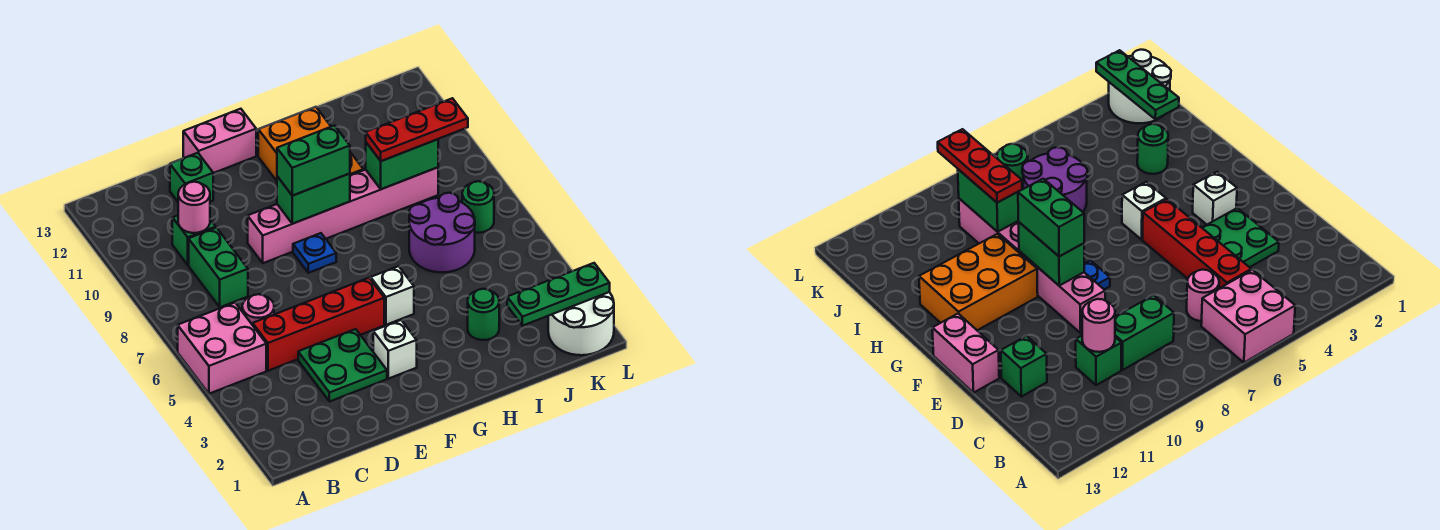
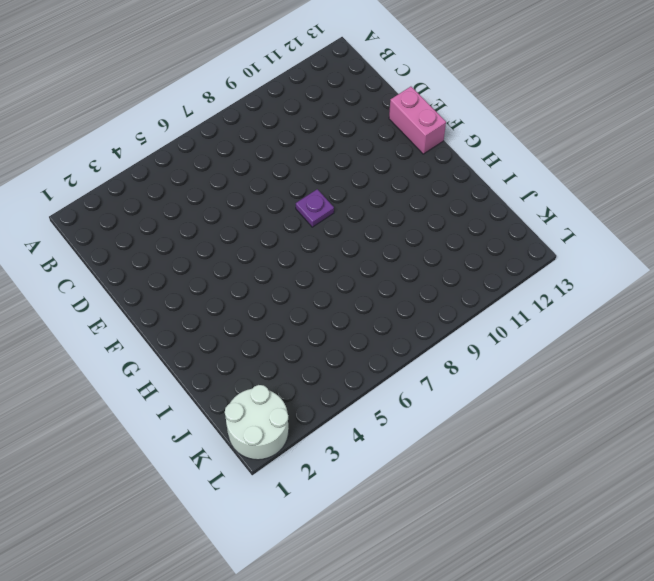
purple 1x1 plate [296,189,334,227] -> blue 1x1 plate [293,233,336,273]
none -> pink 2x2 brick [178,303,266,394]
none -> red 1x4 brick [253,278,384,371]
none -> pink 1x1 round brick [242,294,274,325]

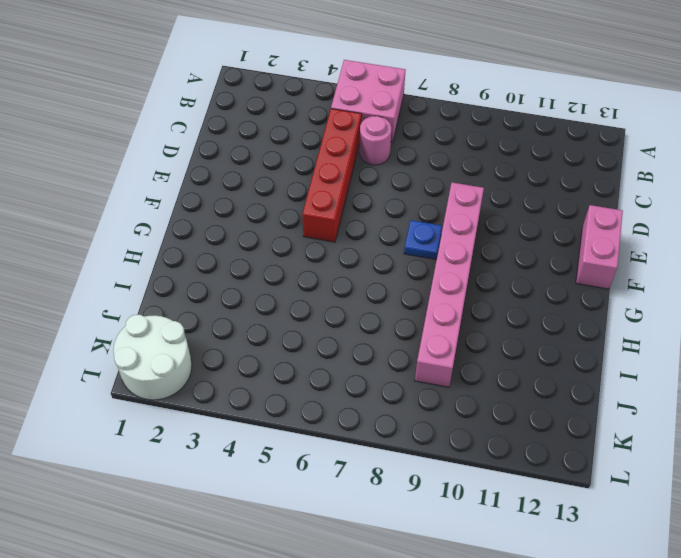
none -> green 1x2 brick [189,228,248,307]
none -> green 1x1 brick [172,215,216,265]
none -> green 2x2 plate [298,329,387,402]

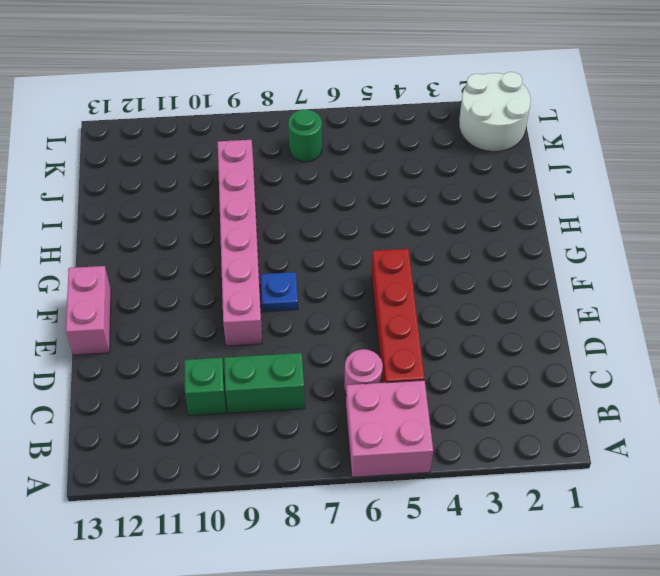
none -> green 2x2 plate [298,329,387,402]
none -> green 1x1 brick [170,153,213,202]
none -> white 1x1 brick [373,320,417,379]

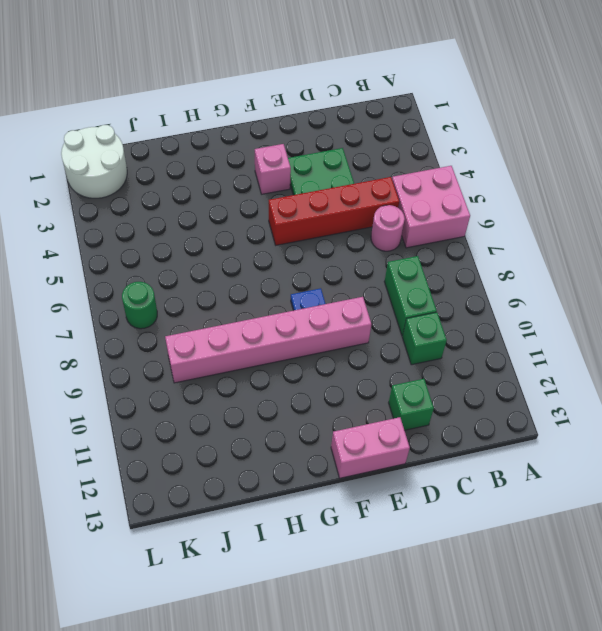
pink 1x1 brick [255,144,291,194] -> white 1x1 brick [373,320,417,379]
none -> white 1x1 brick [371,266,414,325]
none -> orange 2x3 brick [258,107,363,181]
none -> green 1x1 round brick [468,289,499,340]

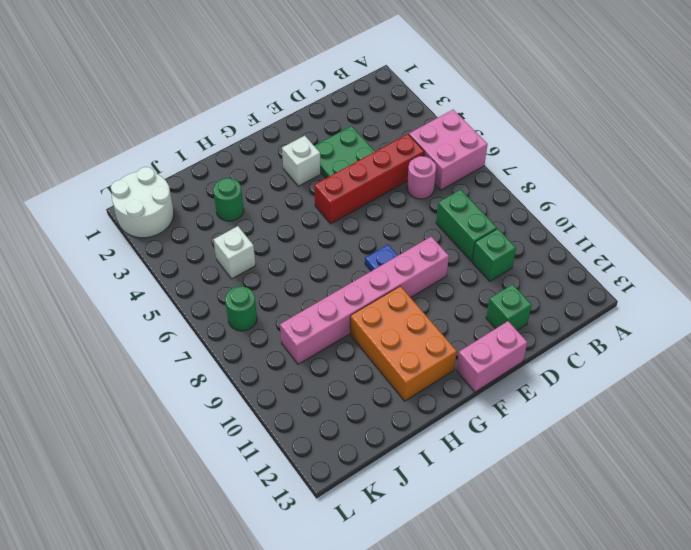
white 1x1 brick [214,226,256,279] -> white 1x1 brick moved to [371,266,414,325]
none -> purple 2x2 round brick [409,193,475,273]
none -> pink 1x1 round brick [178,182,210,233]
none -> green 1x2 brick [277,174,350,224]

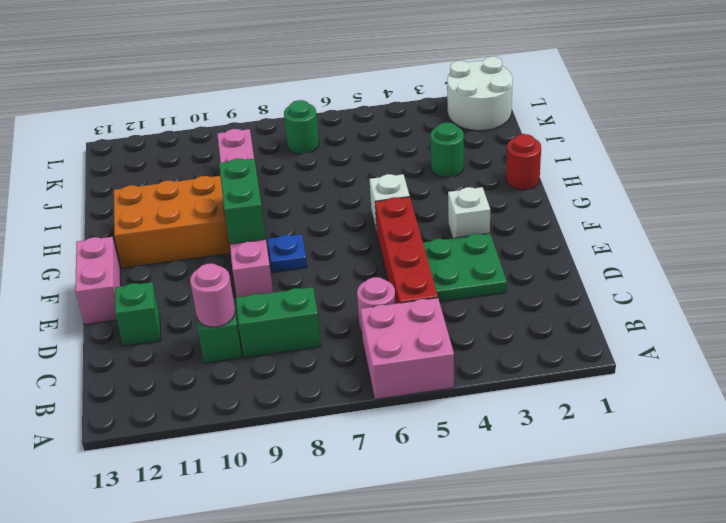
red 1x1 round brick [506,134,541,190] -> none
none -> purple 2x2 round brick [409,193,475,273]
none -> green 1x2 brick [366,139,438,189]
none -> green 1x3 plate [507,263,610,326]

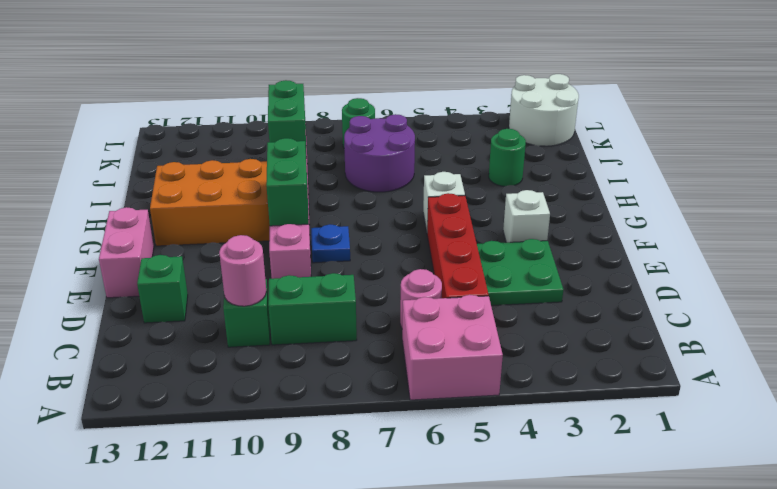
none -> green 1x3 plate [507,263,610,326]
none -> green 1x2 brick [277,126,350,196]
none -> red 1x3 plate [366,98,468,161]

